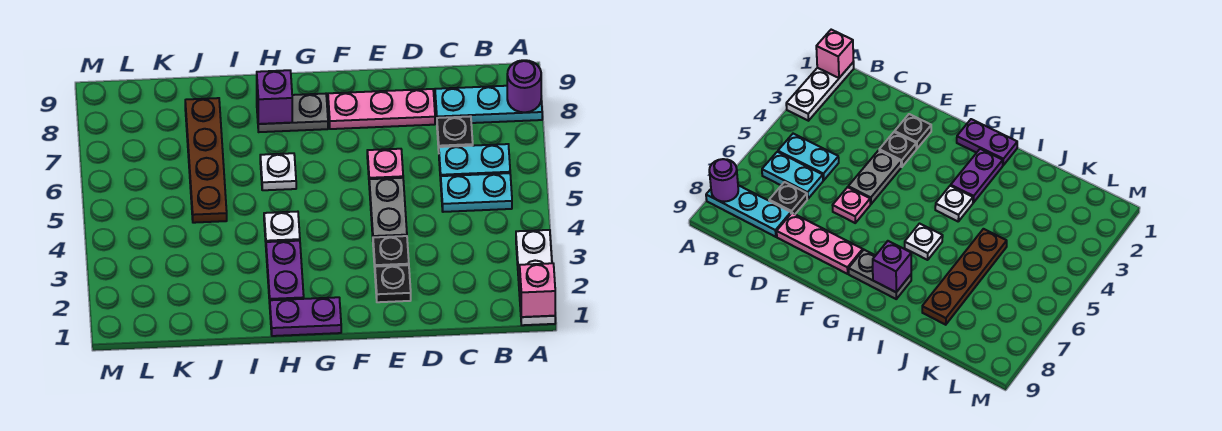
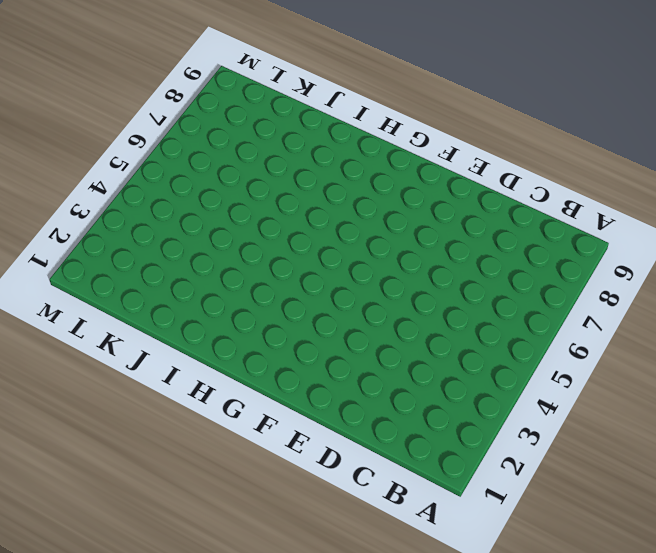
none -> white 1x3 plate [516,230,555,325]
none -> cyan 1x3 plate [435,86,542,123]
none -> cyan 1x2 plate [441,173,512,212]

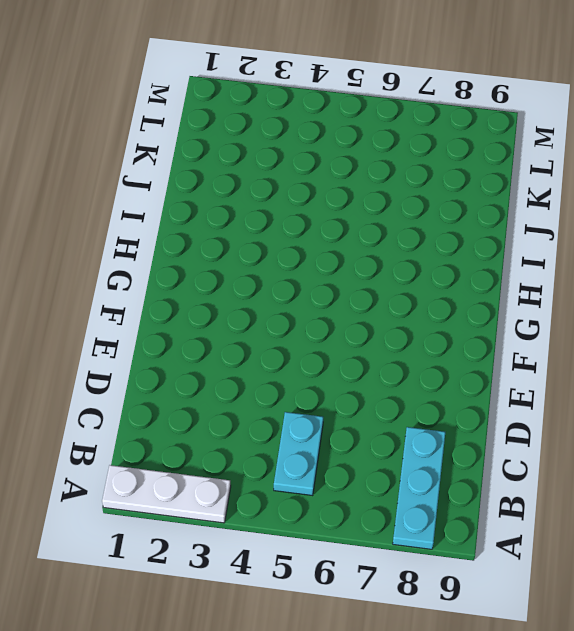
none -> cyan 1x2 plate [439,144,510,181]
none -> black 1x1 plate [437,116,473,150]
none -> pink 1x3 plate [328,89,435,129]

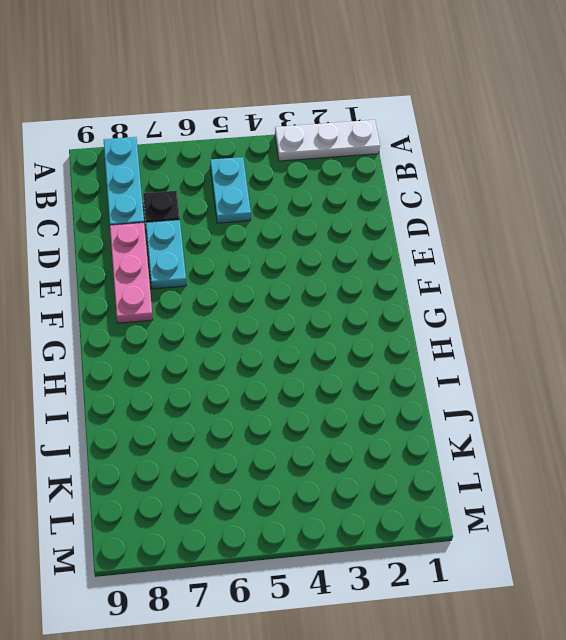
cyan 1x2 plate [146,220,186,289] -> cyan 1x2 plate moved to [439,144,510,181]
none -> black 1x1 plate [375,265,411,302]
none -> black 1x1 plate [373,236,409,267]
none -> grey 1x2 plate [369,178,407,237]

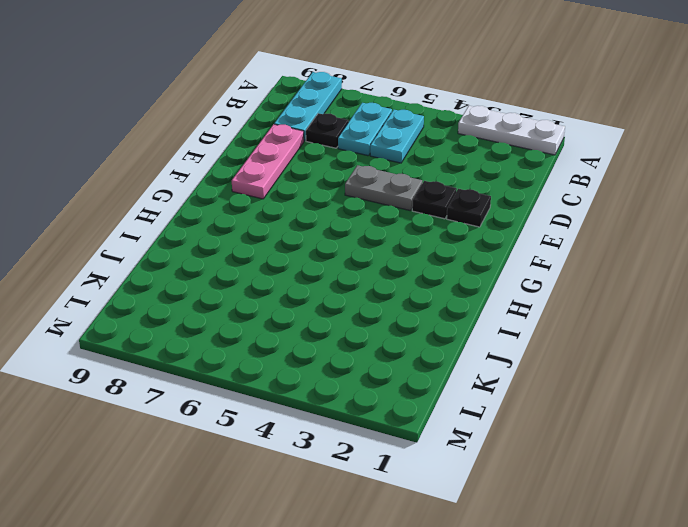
none -> pink 1x1 plate [367,149,403,179]
none -> purple 1x2 plate [270,297,341,336]
none -> grey 1x2 plate [257,94,328,132]

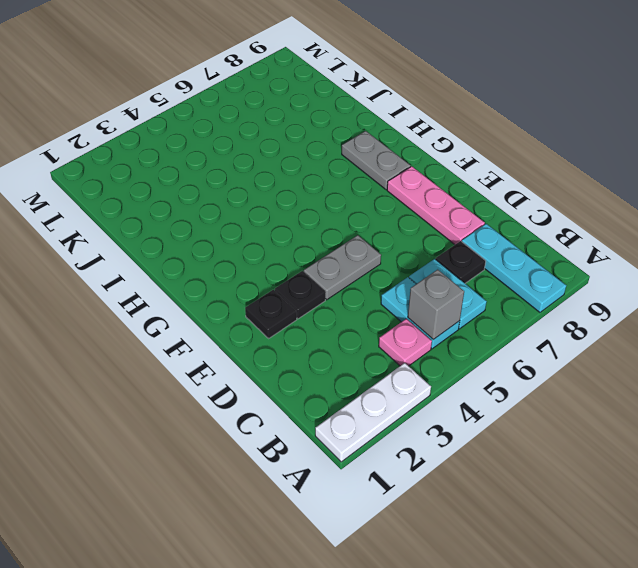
pink 1x1 plate [379,319,432,366] -> pink 1x1 plate moved to [367,149,403,179]
grey 1x1 brick [408,269,464,340] -> none
none -> purple 1x2 plate [270,297,341,336]
none -> purple 1x2 plate [266,241,304,303]
none -> white 1x1 plate [264,212,300,242]

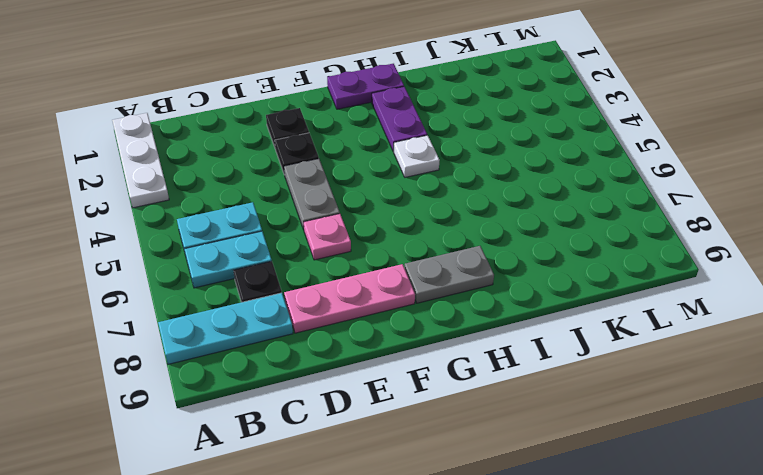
none -> white 1x1 plate [260,153,296,190]
none -> brown 1x4 plate [185,98,227,223]
none -> pink 1x1 brick [520,263,555,317]

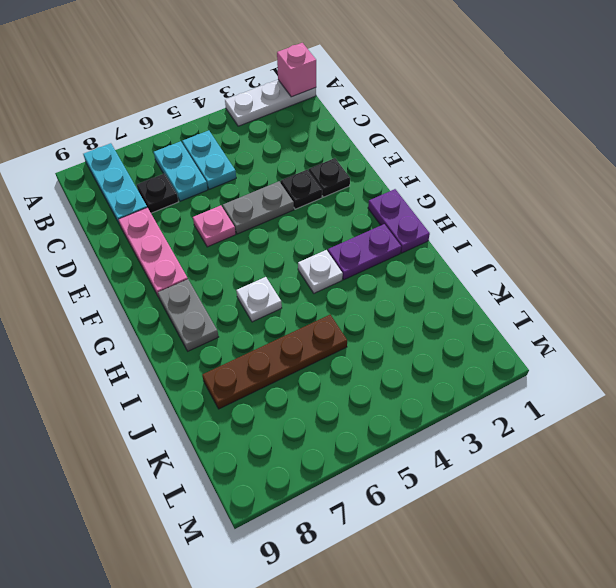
none -> purple 1x1 round brick [507,60,541,112]
none -> purple 1x1 brick [257,70,292,124]

